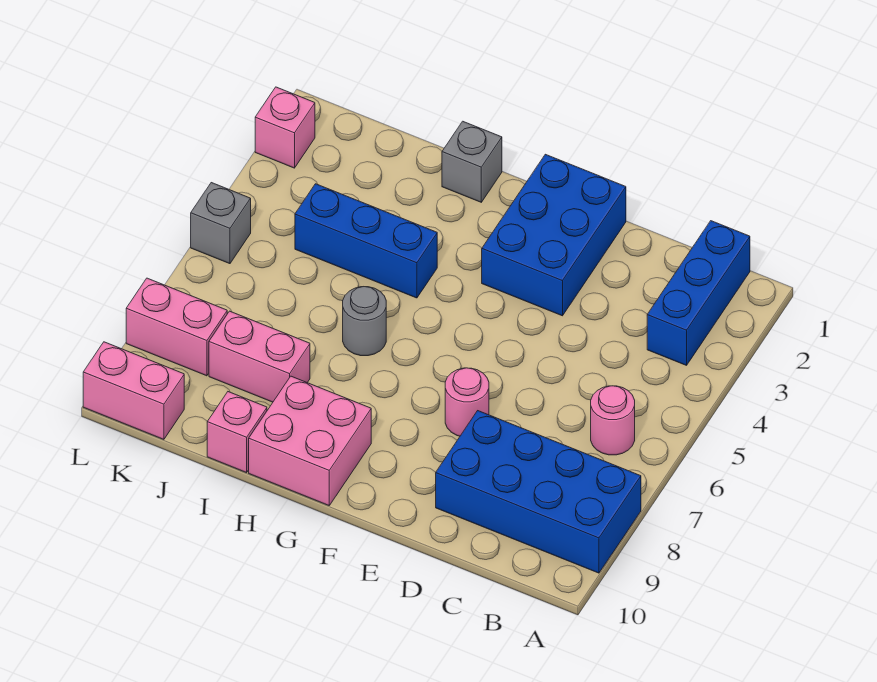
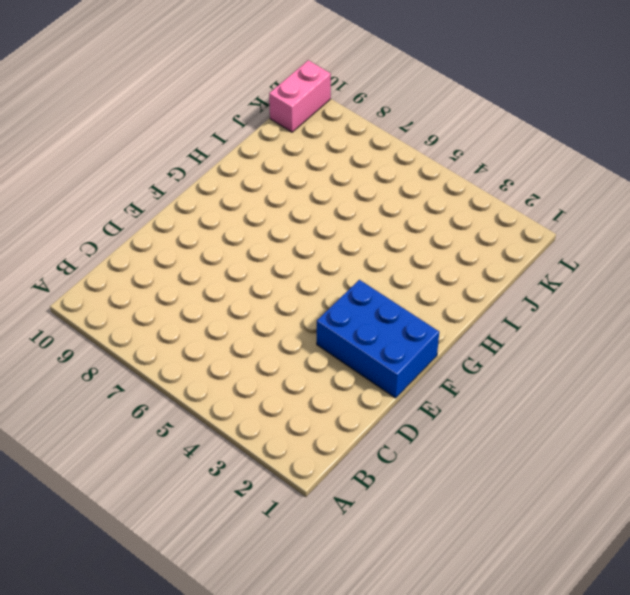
none -> blue 2x4 brick [436,411,641,573]
none -> blue 1x3 brick [647,221,750,365]
none -> pink 1x1 round brick [591,386,635,455]

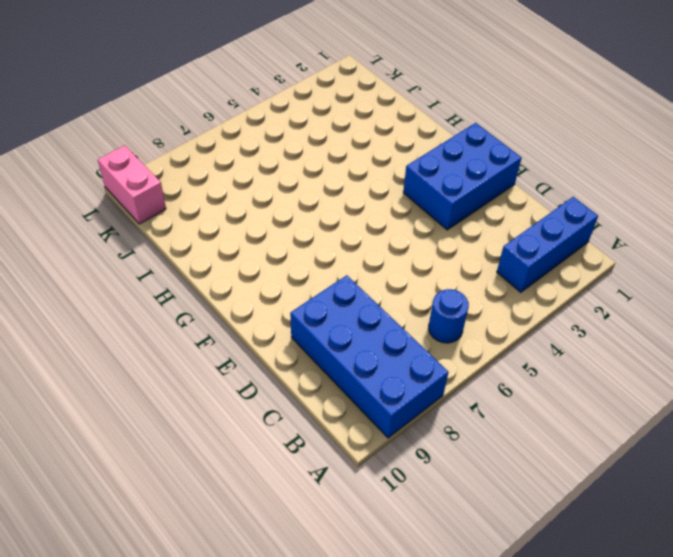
blue 1x1 round brick [429,289,469,343] -> pink 1x1 round brick [591,386,635,455]
none -> pink 1x1 round brick [445,368,489,436]
none -> pink 2x2 brick [249,376,371,505]
none -> grey 1x1 brick [442,121,502,202]

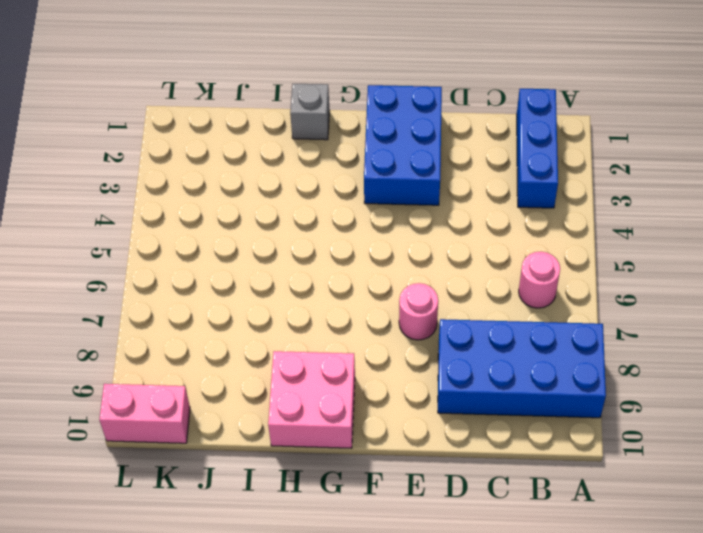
none -> blue 1x3 brick [295,184,437,298]
none -> grey 1x1 round brick [343,287,386,356]
none -> pink 1x2 brick [209,311,310,402]

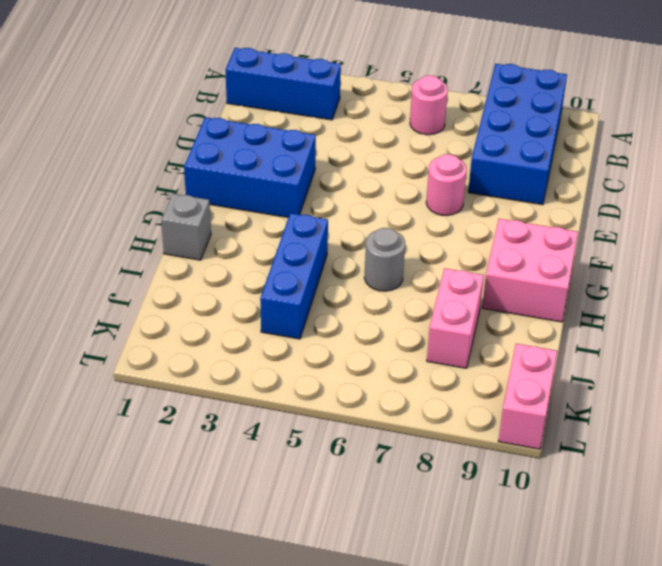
none -> pink 1x1 brick [207,392,267,473]
none -> pink 1x2 brick [126,278,227,376]
none -> pink 1x1 brick [255,87,315,168]

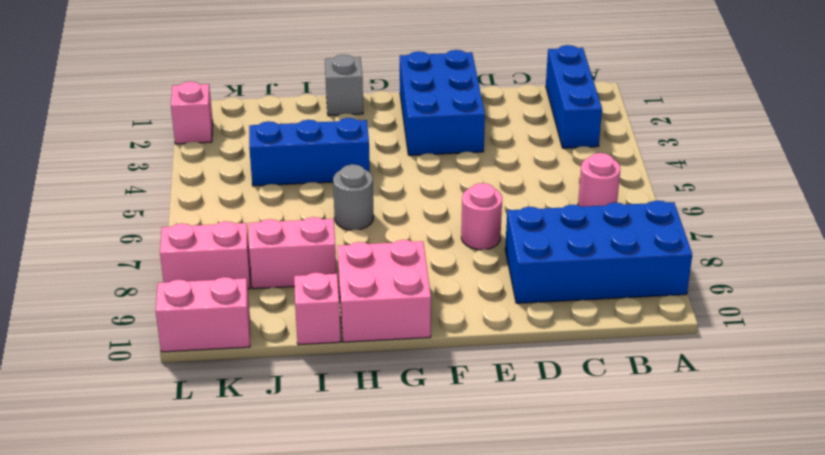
none -> grey 1x1 brick [191,183,251,264]

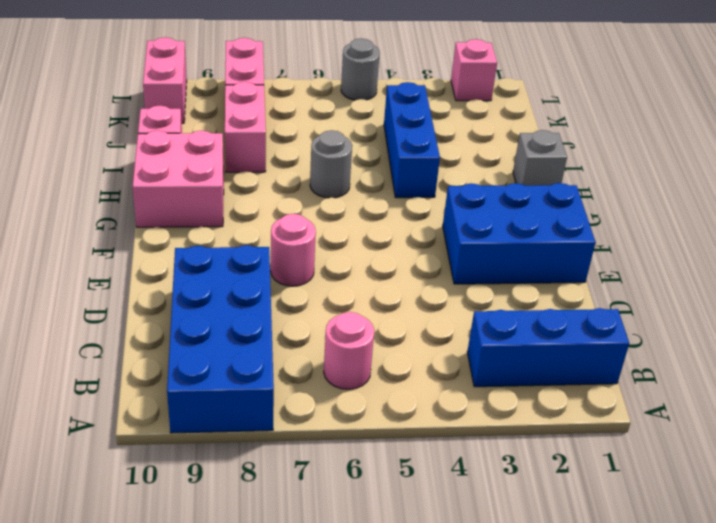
grey 1x1 round brick [341,39,380,100] -> grey 1x1 brick [191,183,251,264]

